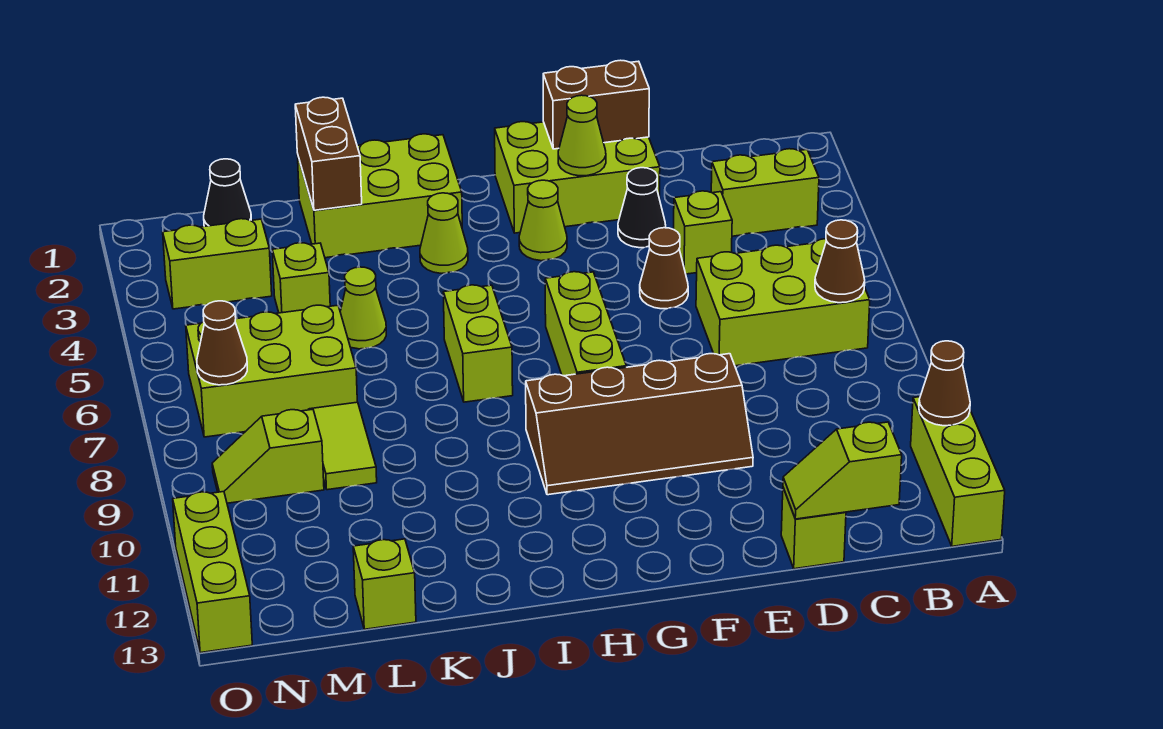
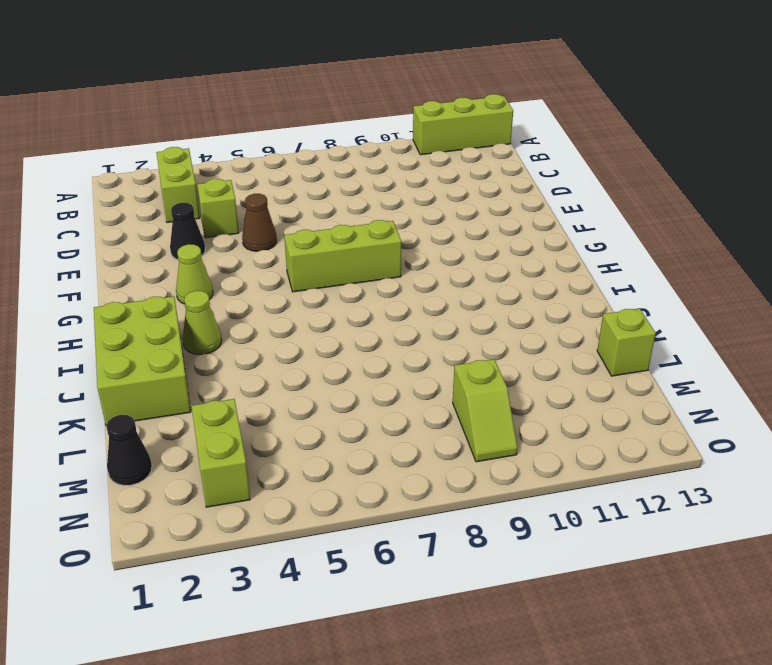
none -> lime 2x3 brick [696,239,870,366]
none -> lime 1x1 brick [781,488,846,569]
none -> lime 2x3 brick [495,122,660,233]
none -> brown 2x4 slope [526,354,753,495]

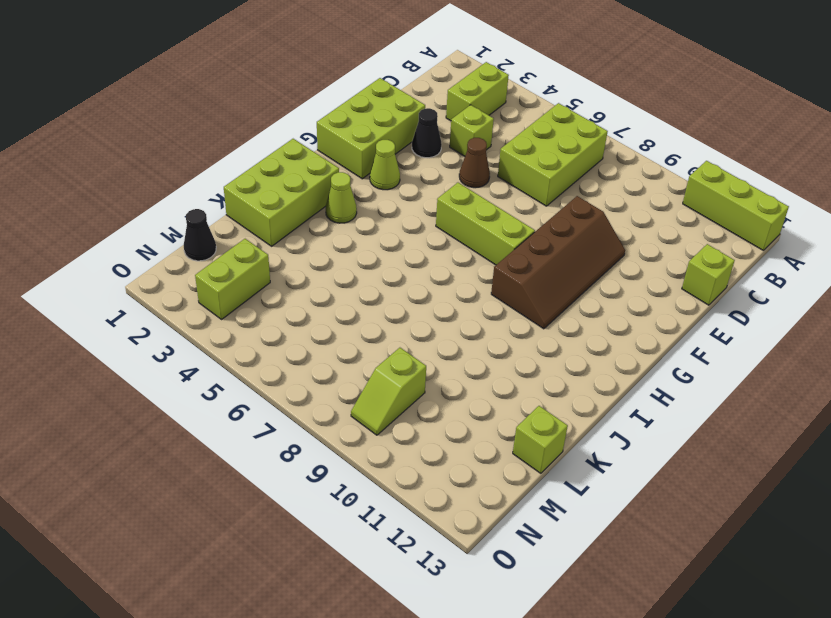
none -> lime 1x2 brick [443,285,513,402]
none -> lime 1x1 cone [340,267,386,349]
none -> lime 1x1 brick [272,243,330,313]
none -> lime 2x3 brick [186,305,357,437]

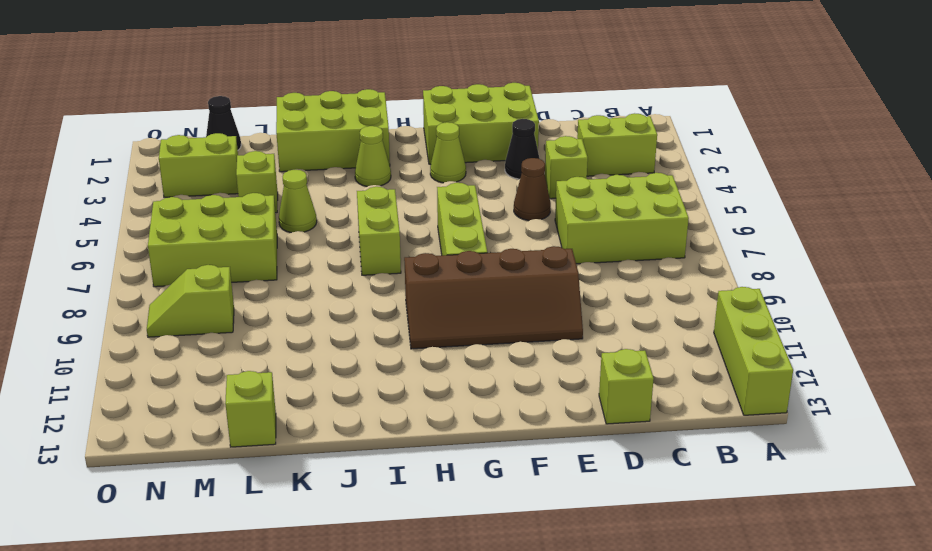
none -> lime 1x2 tile [308,402,377,490]
none -> lime 1x3 brick [173,492,252,653]
none -> brown 1x1 cone [919,341,970,426]
none -> brown 1x1 cone [815,220,865,303]

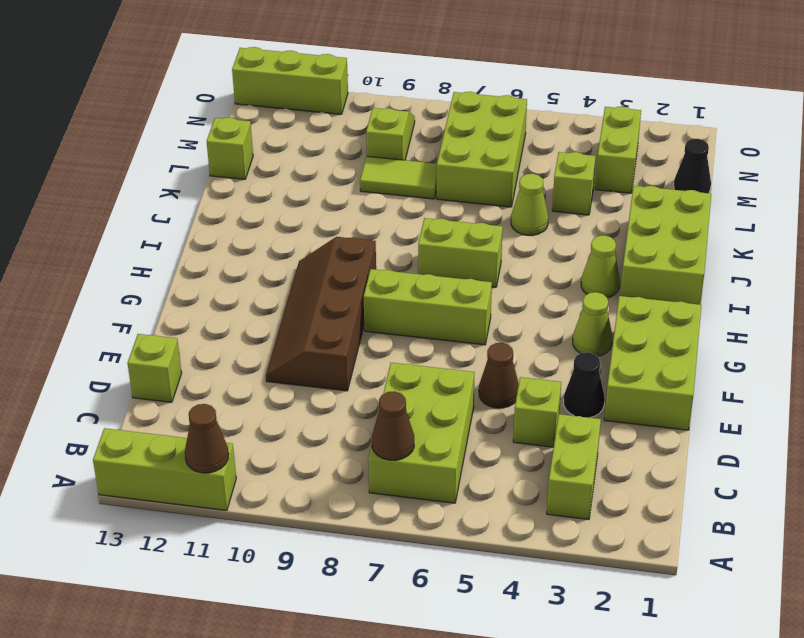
none -> lime 1x2 slope [783,422,902,519]
none -> brown 1x2 brick [543,60,649,149]
none -> lime 1x1 cone [558,95,606,176]
none -> brown 1x2 brick [295,97,362,210]

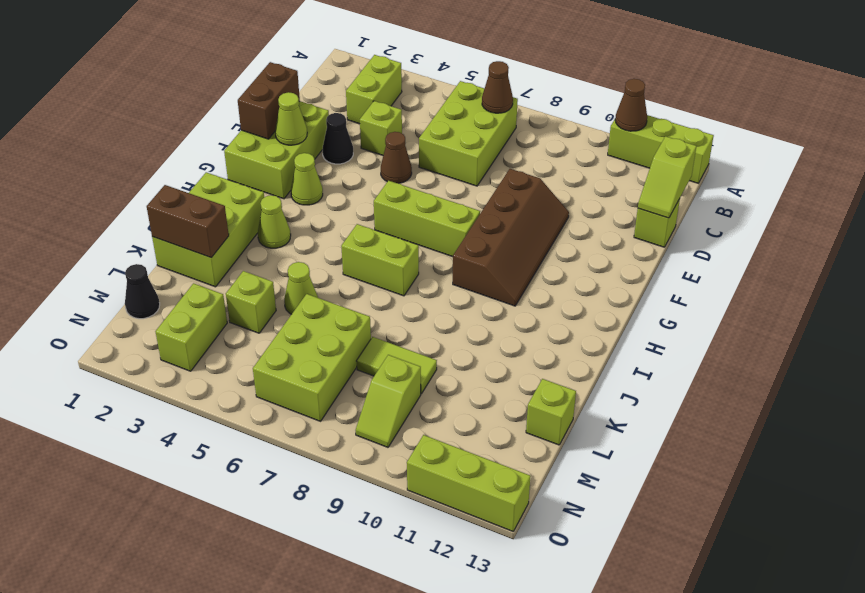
none -> brown 1x1 cone [197,301,247,385]

